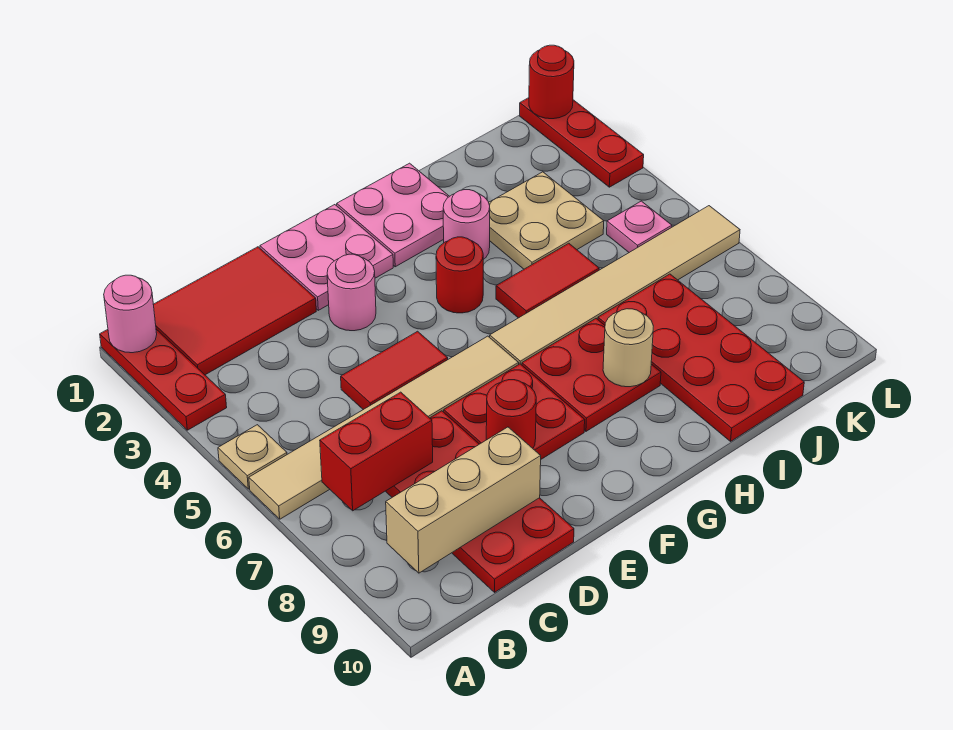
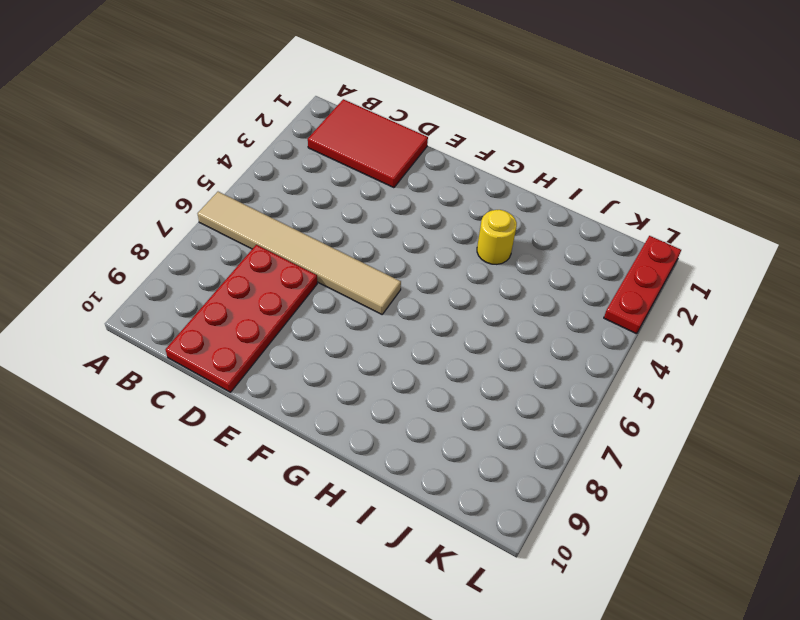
yellow 1x1 round brick [477,210,517,264] -> pink 1x1 round brick [443,190,490,259]
none -> red 1x3 plate [100,329,227,430]
none -> tan 1x1 plate [218,425,287,489]
none -> red 1x2 tile [341,331,448,410]

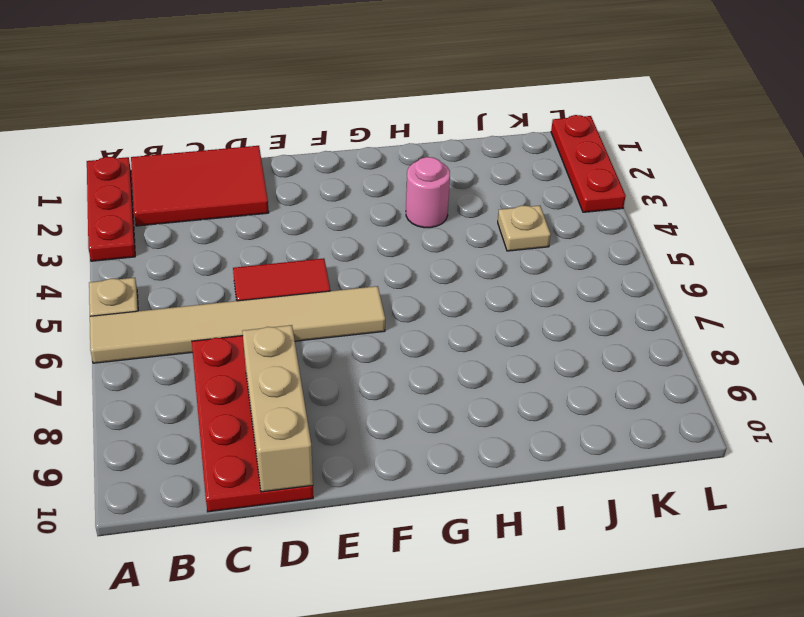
tan 1x3 brick [242,325,313,492] -> tan 1x3 brick turned to [386,427,541,573]
tan 1x1 plate [498,206,551,251] -> tan 2x2 plate [489,172,604,269]
none -> pink 2x2 plate [260,205,393,310]
none -> pink 1x1 round brick [327,254,376,331]
none -> red 2x2 plate [444,364,585,459]

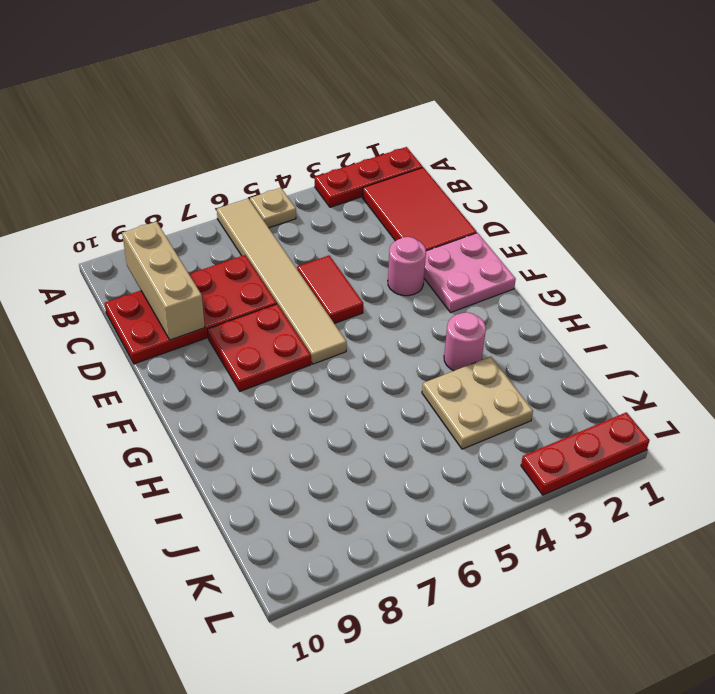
none -> pink 2x2 plate [337,163,450,267]
none -> red 1x1 round brick [436,237,483,313]
none -> tan 1x6 tile [490,206,740,365]

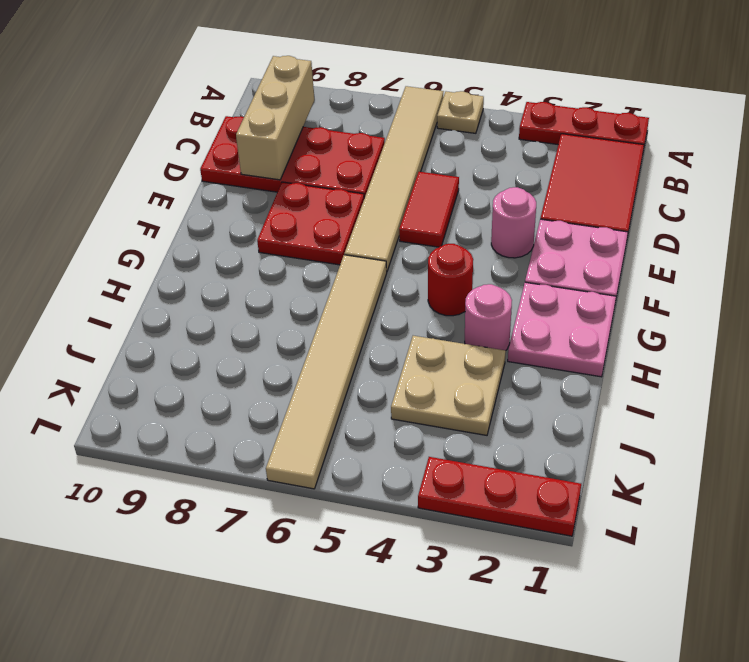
none -> red 2x2 plate [522,319,661,431]
none -> red 1x2 tile [496,243,599,318]
none -> red 2x4 plate [598,274,804,441]

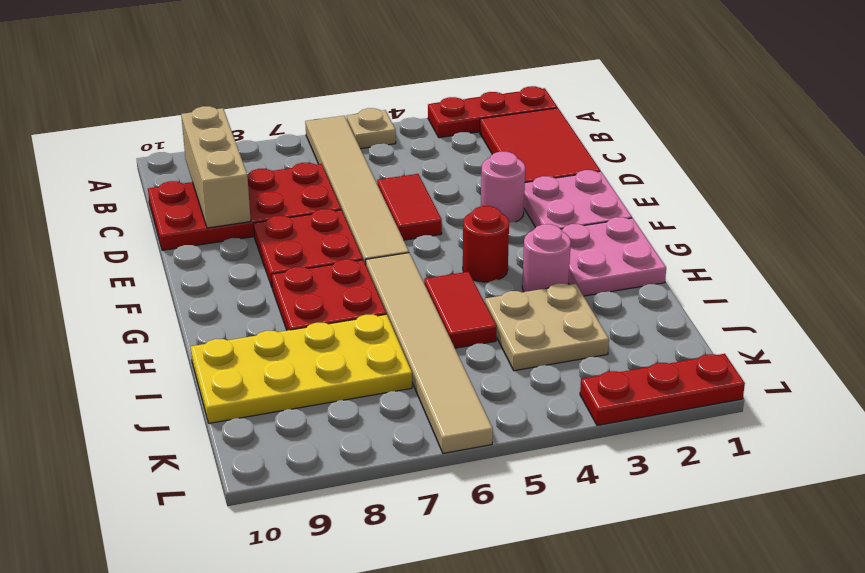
yellow 2x4 plate [191,314,412,423] -> red 2x4 plate [598,274,804,441]
none -> pink 1x1 plate [607,201,672,252]
none -> pink 1x1 round brick [104,275,157,353]
none -> red 1x2 brick [320,392,433,511]

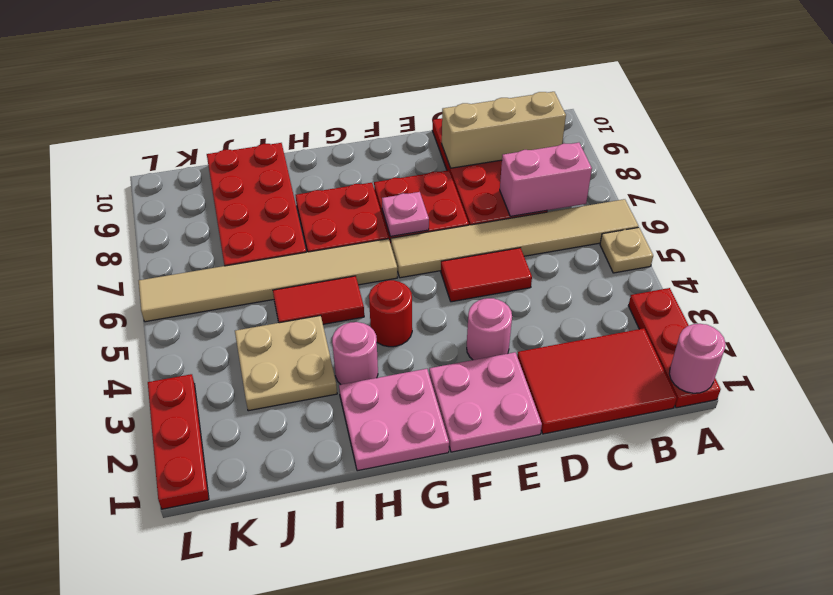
pink 1x2 brick [500,143,592,216] -> red 1x2 brick [320,392,433,511]
pink 1x1 plate [382,192,429,236] -> pink 1x1 plate moved to [607,201,672,252]
none -> red 1x1 round brick [486,380,536,448]
none -> tan 1x1 round brick [603,309,653,387]
none -> red 1x1 round brick [529,45,574,119]

